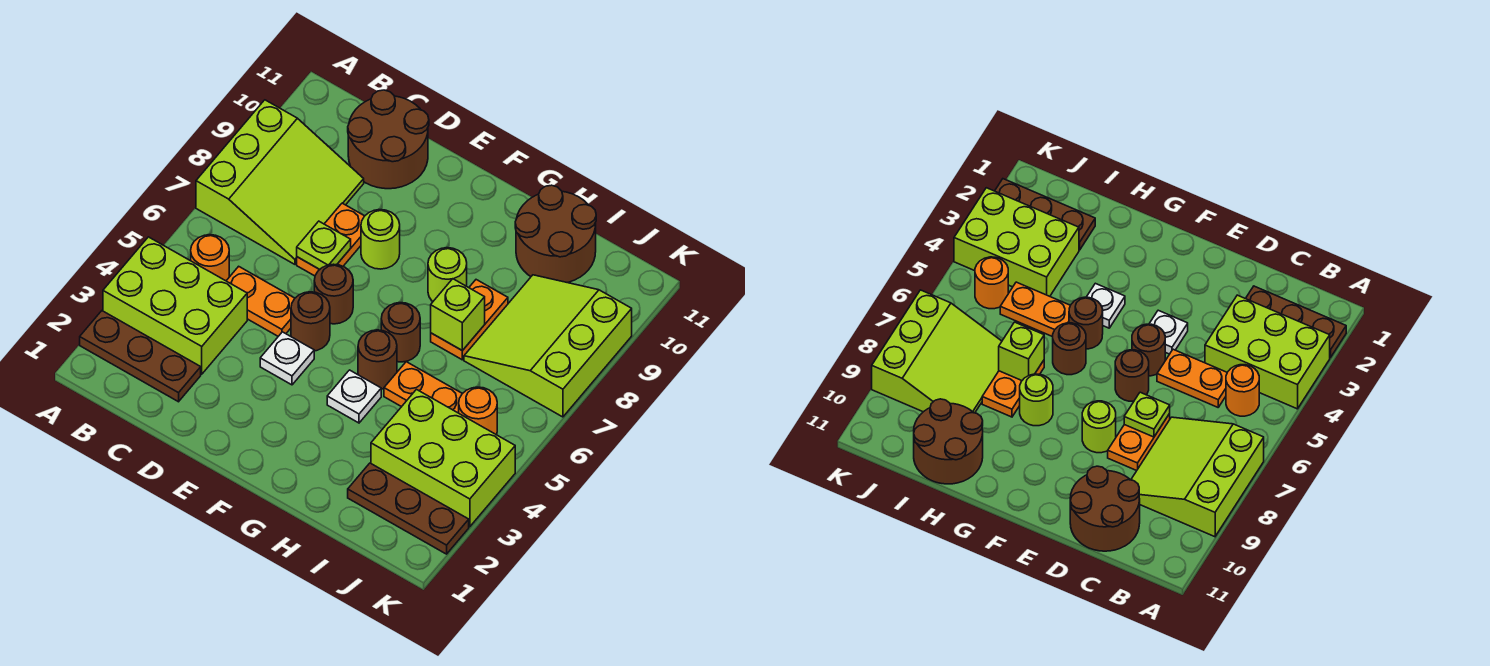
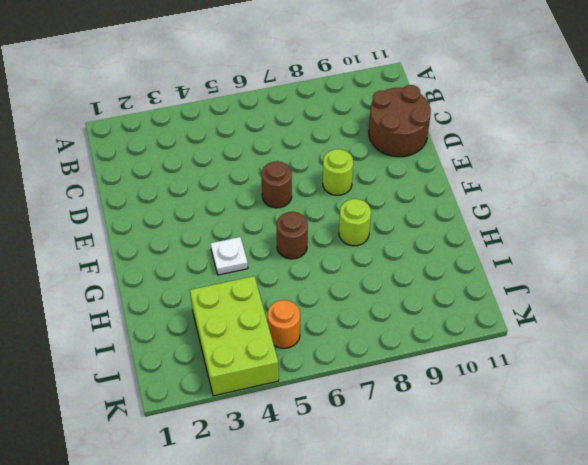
none -> brown 1x3 plate [80,311,201,402]
none -> lime 2x3 brick [103,237,247,374]
none -> lime 3x3 slope [196,100,364,264]

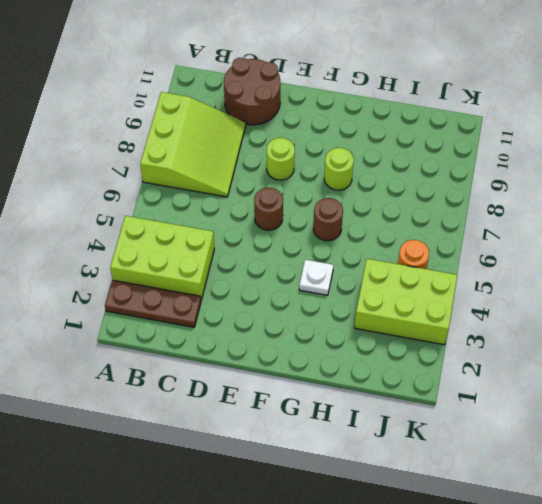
none -> orange 1x1 round brick [191,235,229,281]
none -> orange 1x2 plate [227,266,295,336]
none -> orange 1x2 plate [297,203,364,276]

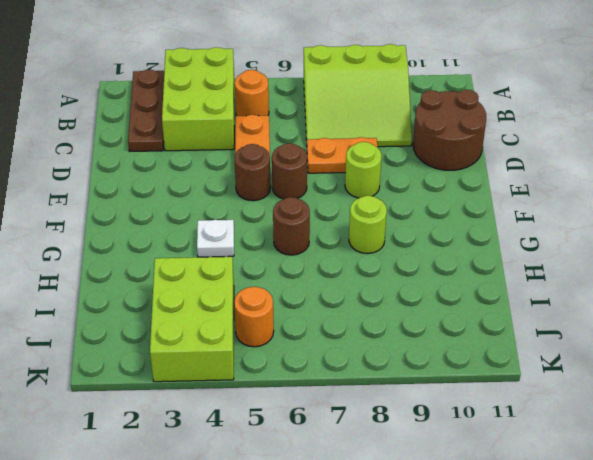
none -> white 1x1 plate [260,332,314,385]
none -> brown 1x1 round brick [358,330,397,389]
none -> orange 1x2 plate [384,362,462,413]

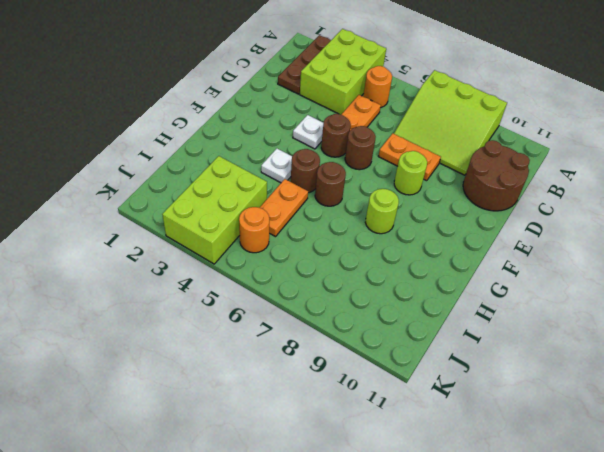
none -> orange 1x2 plate [431,280,508,360]
none -> brown 2x2 round brick [515,185,596,283]
none -> brown 1x3 plate [348,463,469,554]

